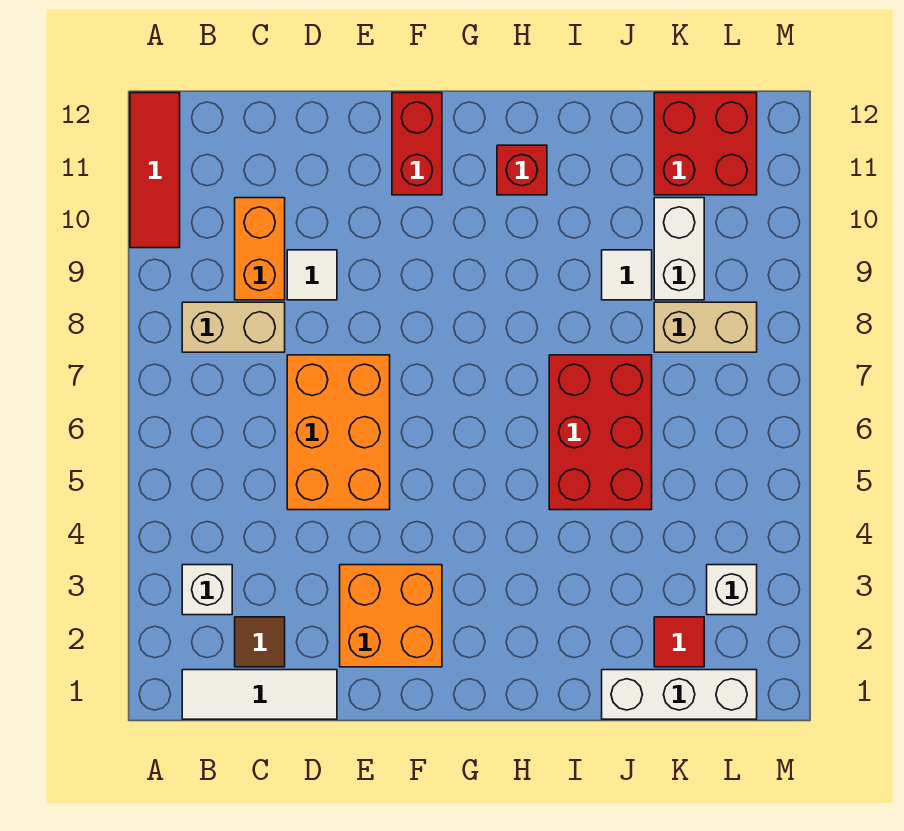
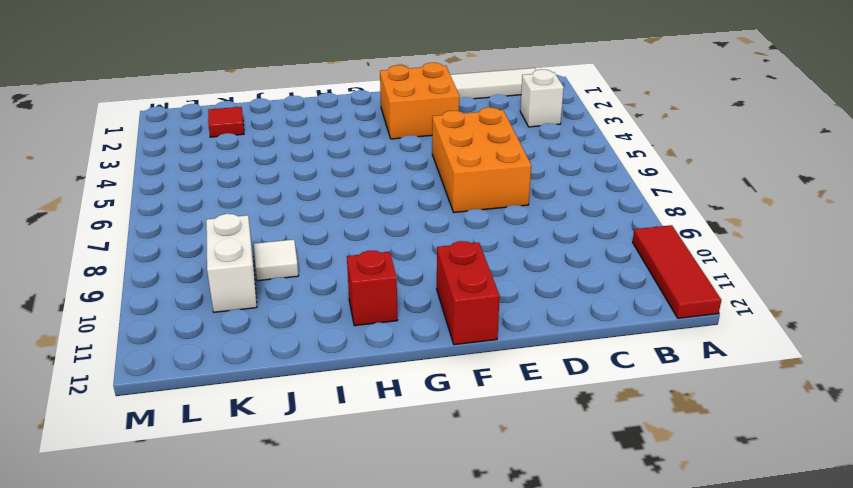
none -> tan 1x2 brick [182,302,285,352]
none -> brown 1x1 tile [235,617,285,667]
none -> orange 1x2 brick [235,198,285,300]

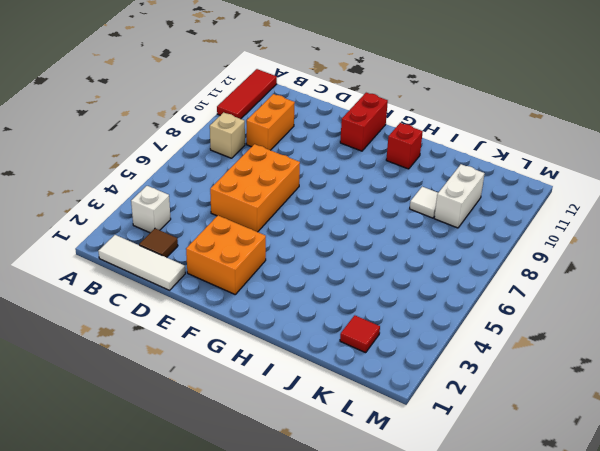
tan 1x1 brick [210,112,245,158] -> tan 1x2 brick [182,302,285,352]
none -> white 1x1 tile [287,250,337,300]
none -> red 2x3 brick [549,355,652,510]
none -> white 1x3 brick [602,670,757,719]

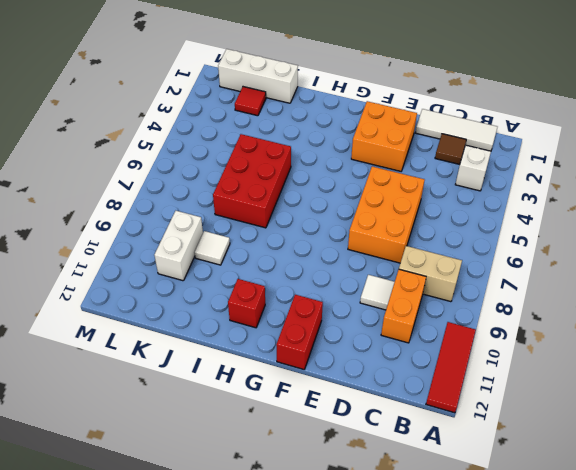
none -> tan 1x2 brick [654,302,757,352]
none -> red 2x2 brick [654,93,757,195]
none -> white 1x1 brick [707,565,757,615]

